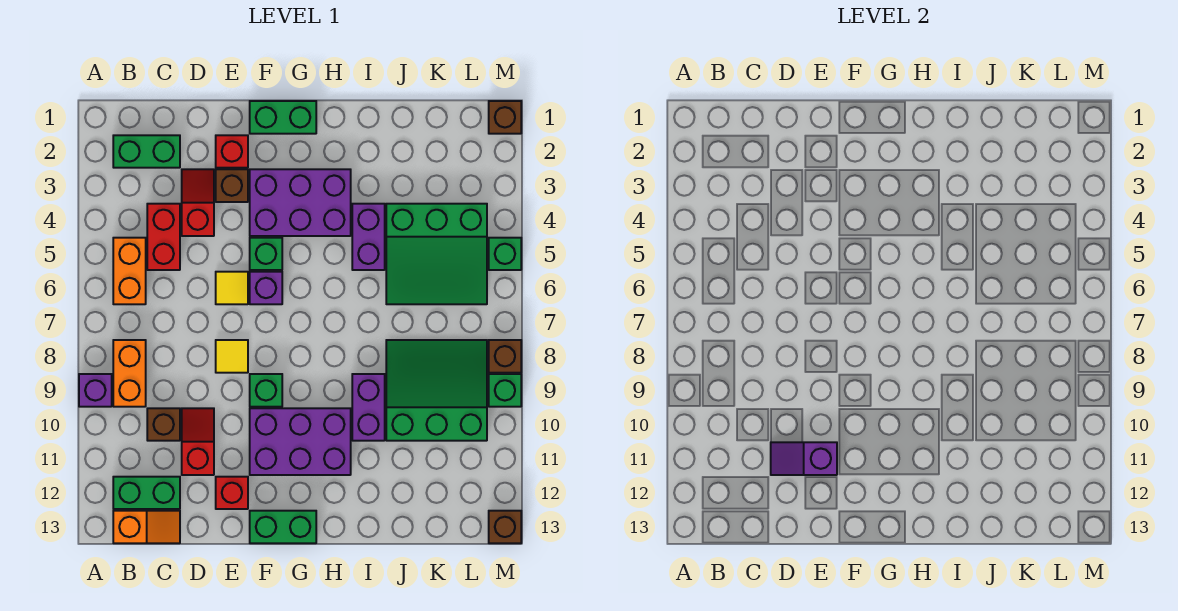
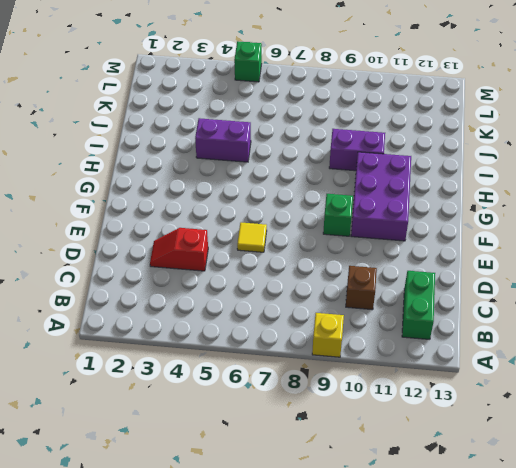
yellow 1x1 brick [312,313,344,357] -> purple 1x1 brick [79,374,112,407]
none -> green 1x2 brick [113,135,180,168]
none -> orange 1x2 brick [113,238,146,304]
none -> orange 1x2 brick [113,340,146,407]
none -> orange 1x2 slope [113,511,180,543]

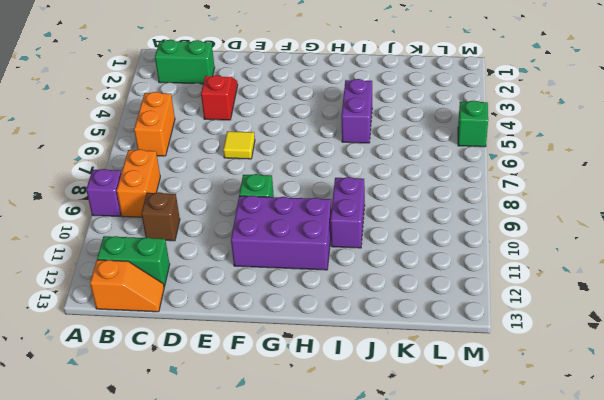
none -> red 1x2 brick [147,204,180,270]
none -> red 1x2 slope [182,408,214,475]
none -> red 1x1 brick [216,135,248,168]
none -> brown 1x1 brick [216,169,248,202]

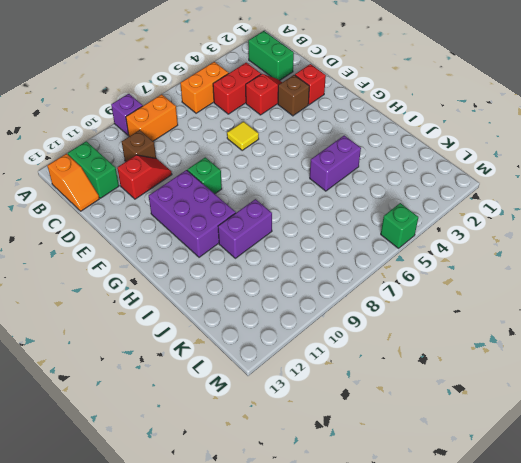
none -> yellow 1x1 tile [216,340,248,373]
none -> red 1x1 brick [216,477,248,509]
none -> green 1x2 brick [250,101,316,134]
none -> purple 2x3 brick [250,169,351,236]

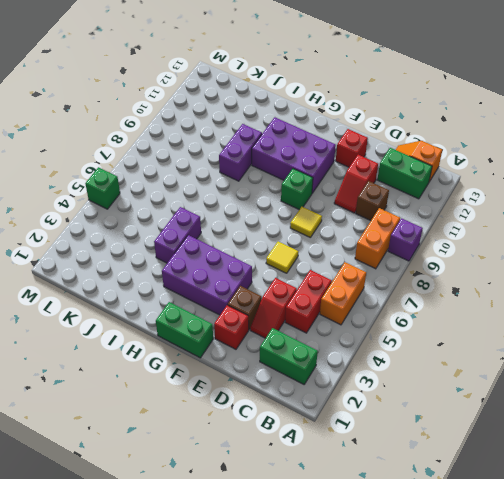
none -> green 1x1 brick [250,238,282,270]
none -> purple 1x1 brick [250,272,282,304]
none -> green 1x2 brick [250,511,316,543]
none -> green 3x3 slope [386,204,487,304]

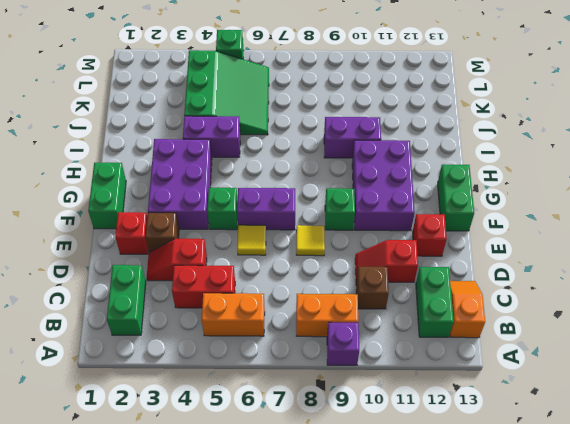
purple 1x2 brick [237,188,295,230] -> purple 1x1 brick [250,272,282,304]
none -> green 3x3 slope [386,340,487,441]
none -> brown 1x1 brick [489,101,521,134]
none -> brown 1x1 brick [489,340,521,373]
none -> green 1x1 brick [489,374,521,407]

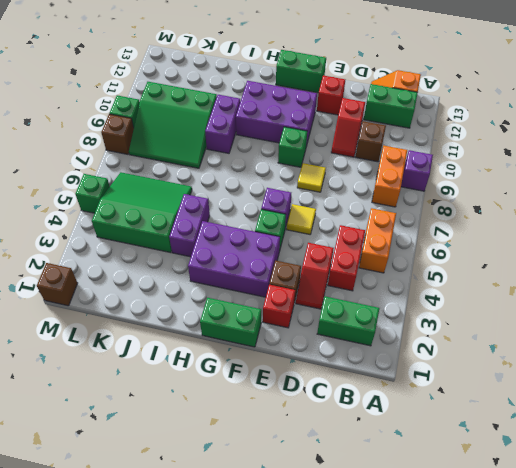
none -> brown 1x1 brick [489,511,521,543]
none -> purple 1x2 slope [771,442,837,475]

